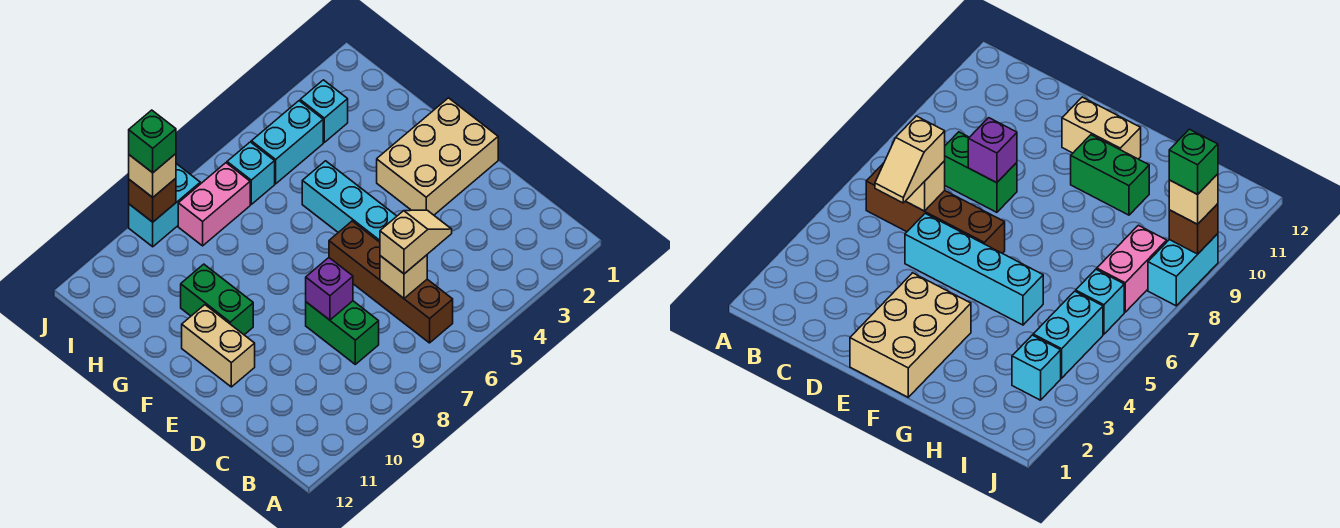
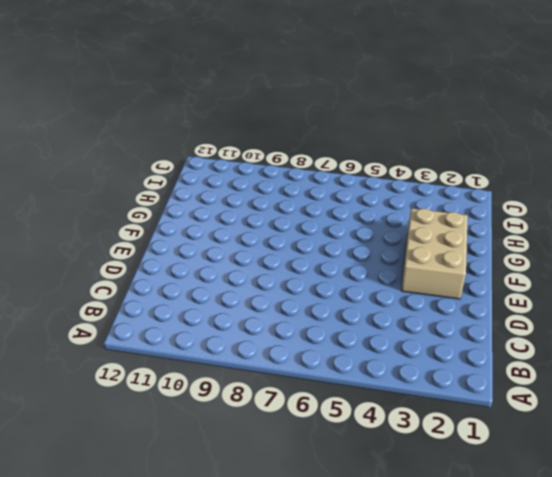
tan 2x3 brick [401,208,468,299] -> tan 2x3 brick turned to [377,98,498,215]
none -> brown 1x4 brick [329,221,453,343]
none -> green 1x2 brick [306,301,379,364]
none -> cyan 1x4 brick [302,161,397,242]

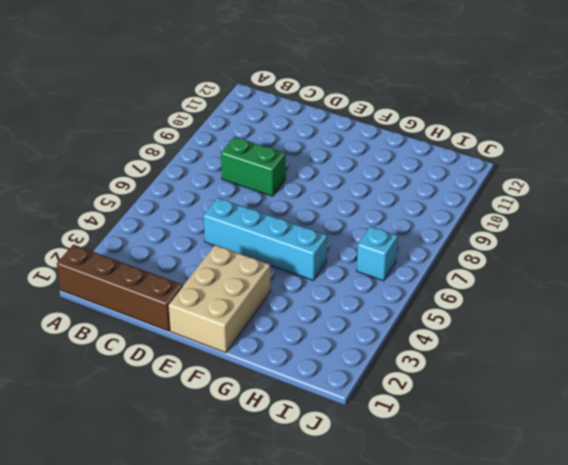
brown 1x4 brick [57,245,183,331] -> brown 1x4 brick moved to [329,221,453,343]
none -> tan 1x2 brick [182,305,255,387]
none -> green 1x2 brick [181,264,253,335]
none -> cyan 1x1 brick [300,80,348,142]

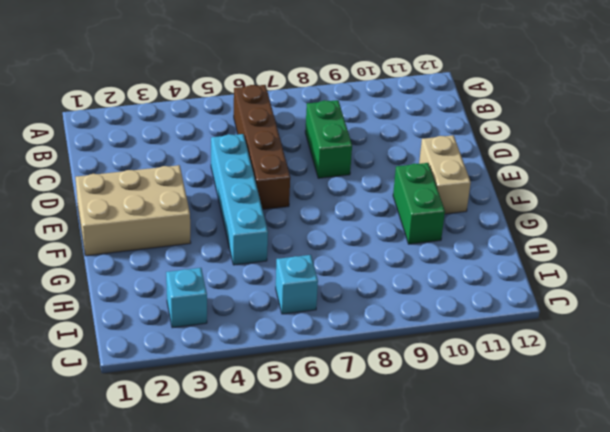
none -> cyan 1x2 brick [251,101,323,184]
none -> pink 1x2 brick [178,163,250,246]
none -> cyan 1x2 brick [129,164,200,247]

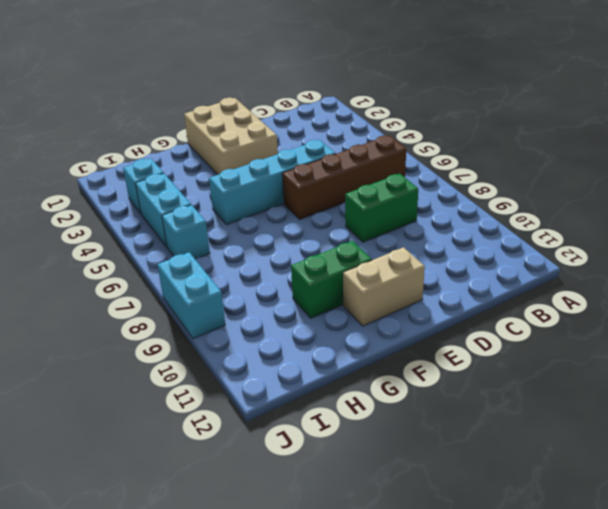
none -> pink 1x2 brick [178,163,250,246]
none -> tan 1x1 brick [380,255,427,298]
none -> purple 1x1 brick [306,258,353,320]

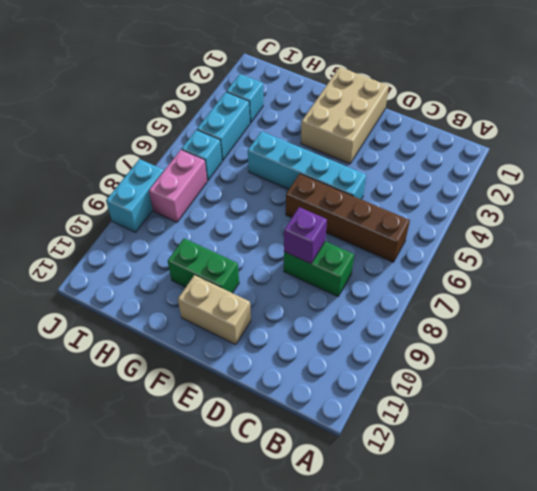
none -> tan 1x1 brick [380,255,427,298]
none -> brown 1x1 brick [129,178,176,222]
none -> tan 1x2 slope [380,210,452,274]

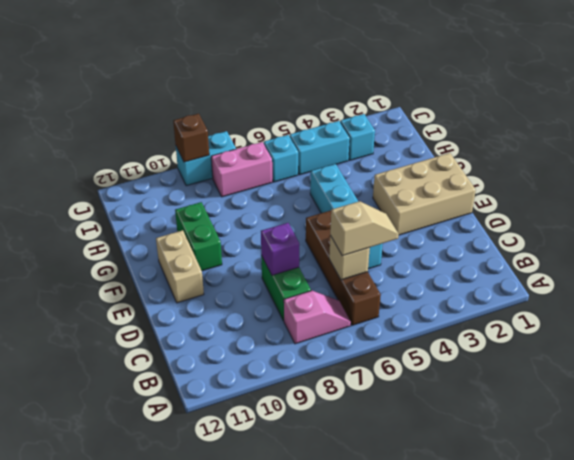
pink 1x2 slope [284,291,351,344] -> none
none -> tan 1x1 brick [129,154,176,197]
none -> green 1x1 brick [129,110,176,173]

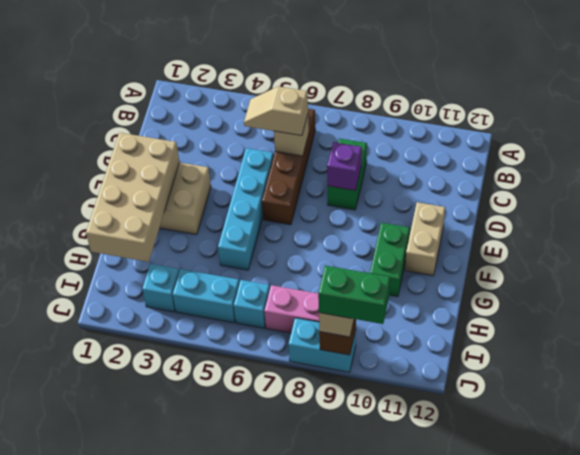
tan 2x4 brick [86,133,179,262] -> none
green 1x2 brick [318,266,390,324] -> green 1x1 brick [129,110,176,173]

